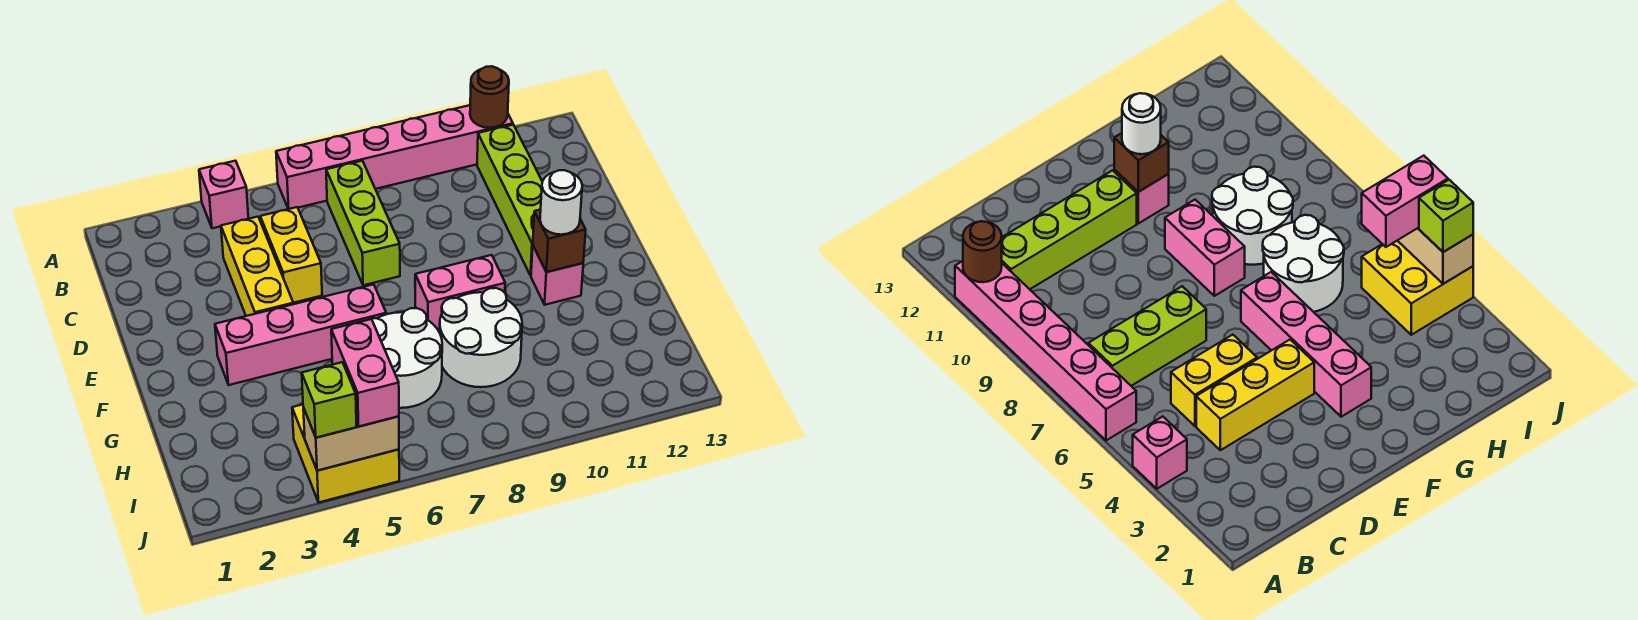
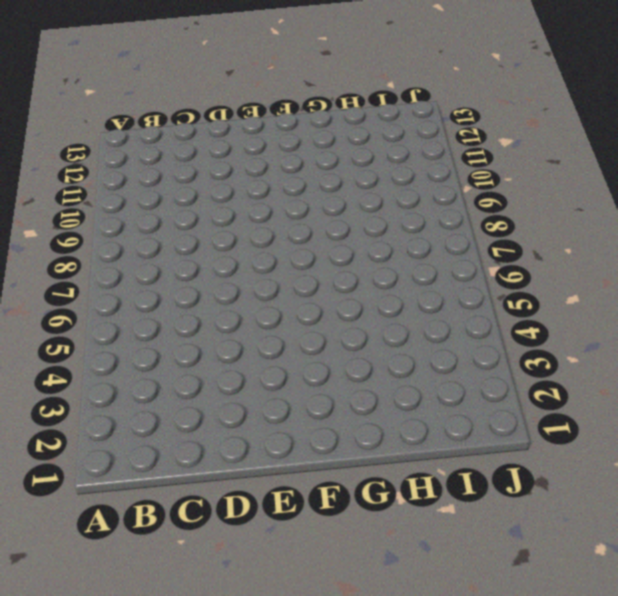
none -> pink 1x1 brick [199,161,248,228]
none -> pink 1x6 brick [276,105,513,209]
none -> lime 1x3 brick [326,161,400,285]

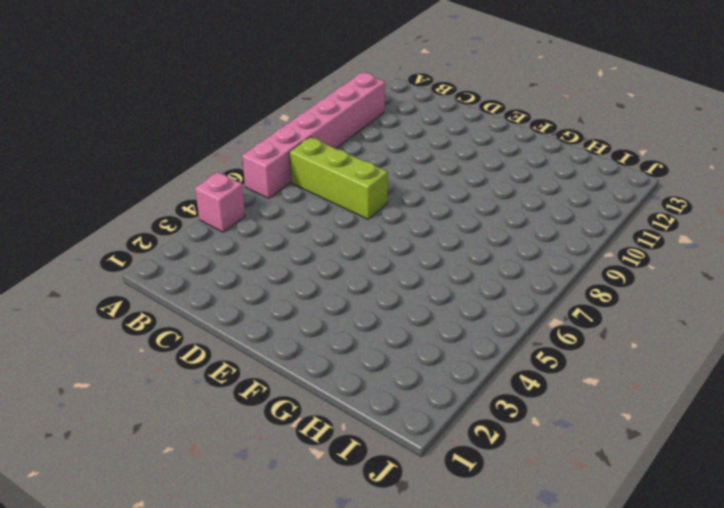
none -> lime 1x4 brick [477,125,542,276]
none -> yellow 1x3 brick [221,217,293,316]
none -> yellow 1x2 brick [260,207,322,303]

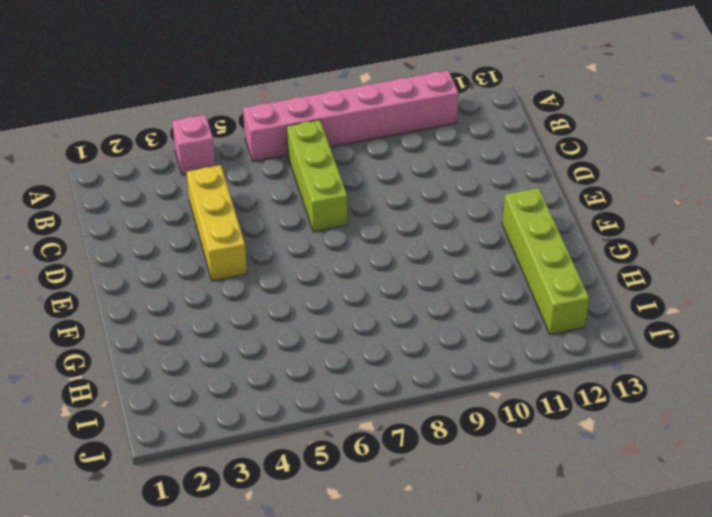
lime 1x4 brick [502,188,589,335] -> lime 1x4 brick moved to [477,125,542,276]
none -> yellow 1x2 brick [260,207,322,303]
none -> pink 1x4 brick [215,284,386,385]
none -> pink 1x2 brick [415,255,505,332]

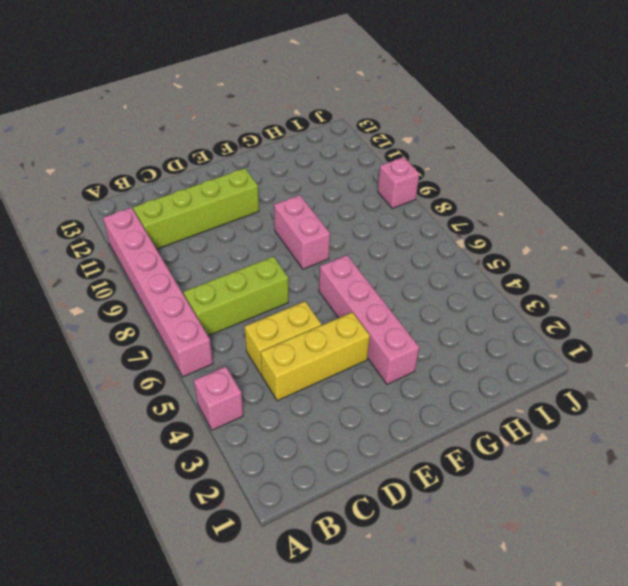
pink 1x1 brick [378,157,419,209] -> pink 1x1 brick moved to [531,246,583,305]
none -> white 2x2 round brick [368,308,442,408]
none -> white 2x2 round brick [440,288,522,387]
none -> yellow 2x2 brick [292,405,399,502]

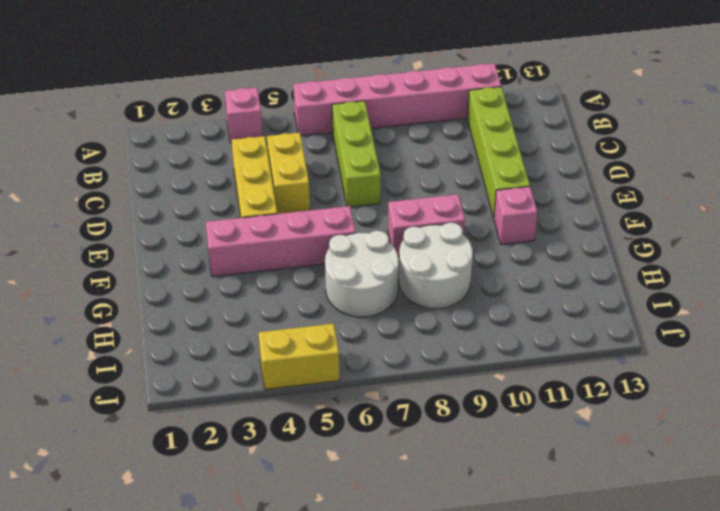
yellow 1x2 brick [259,324,339,389] -> yellow 2x2 brick [292,405,399,502]
none -> brown 1x1 round brick [470,66,509,128]
none -> brown 1x1 brick [533,209,586,272]
none -> tan 1x2 brick [303,407,399,471]

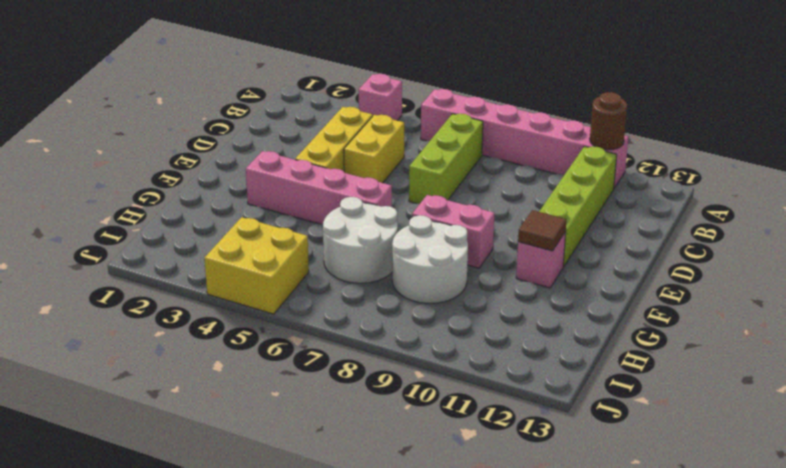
brown 1x1 tile [518,210,567,251] -> brown 1x1 brick [533,209,586,272]
none -> tan 1x2 brick [303,407,399,471]
none -> white 1x1 round brick [540,170,582,235]
none -> pink 1x2 brick [331,319,399,427]

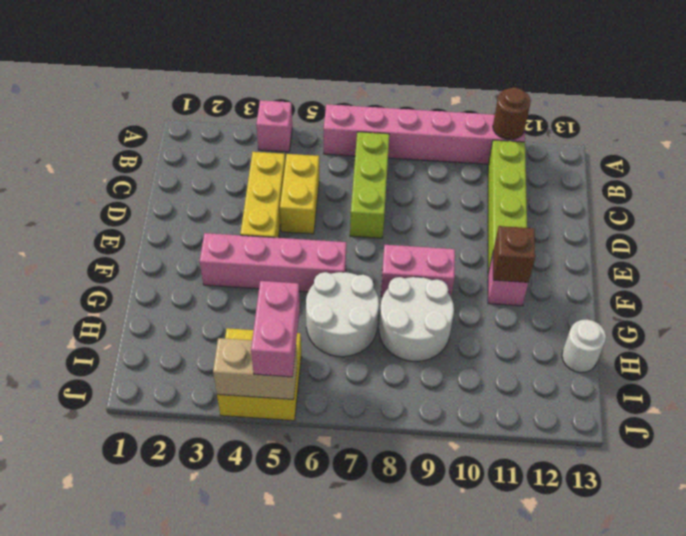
white 1x1 round brick [562,320,606,373] -> white 1x1 round brick moved to [540,170,582,235]
none -> lime 1x1 brick [302,362,356,438]

